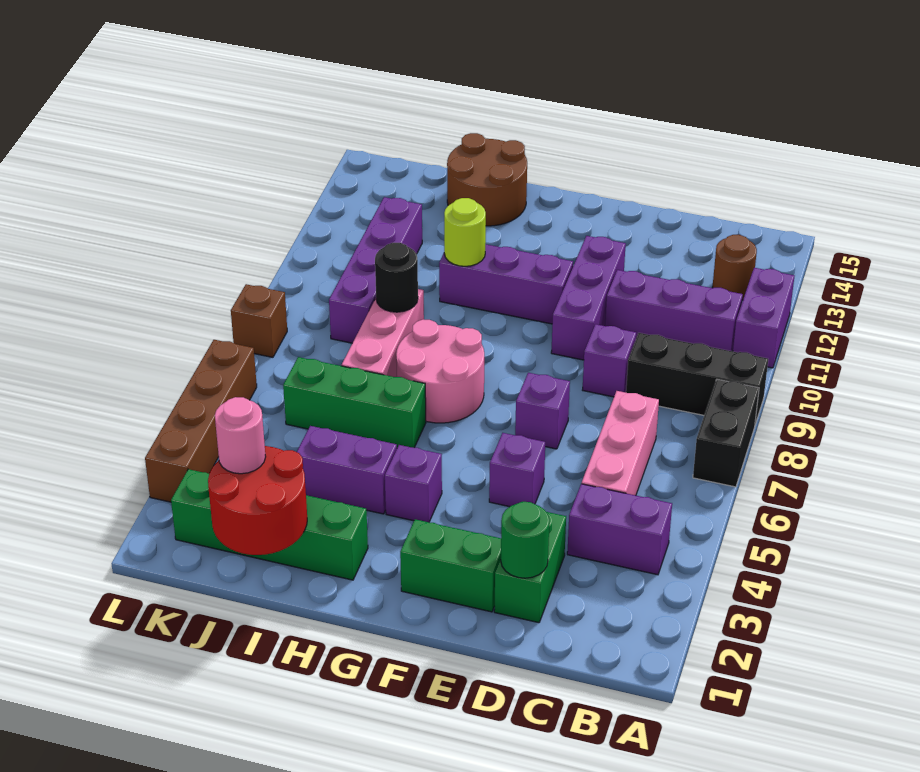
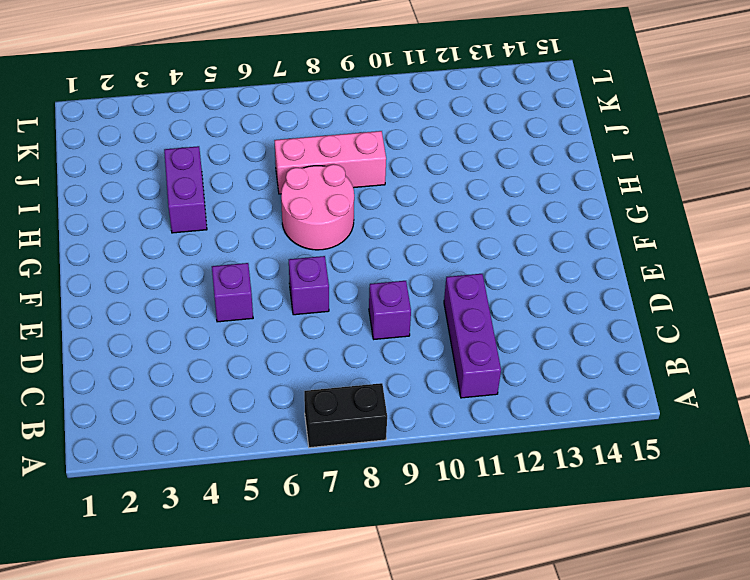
none -> black 1x3 brick [626,333,768,424]
none -> purple 1x2 brick [733,268,794,368]
none -> purple 1x2 brick [567,484,672,575]

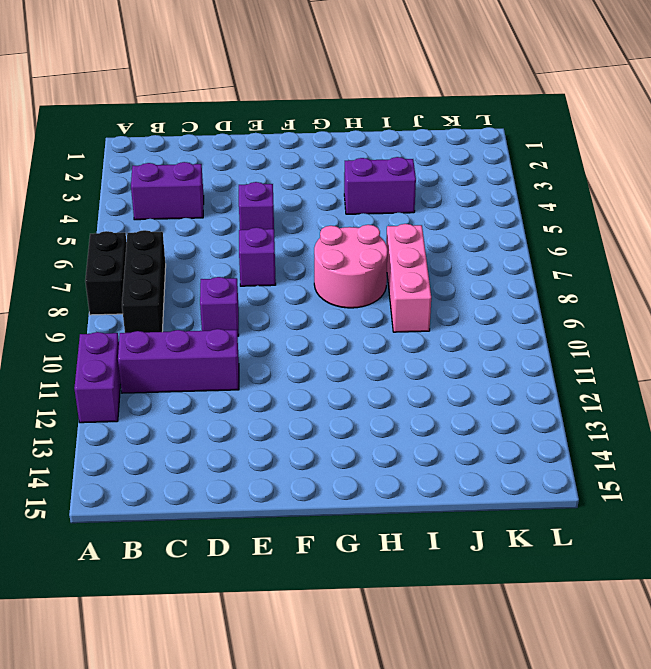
black 1x3 brick [122,230,166,333] -> black 1x3 brick turned to [626,333,768,424]
none -> brown 1x1 round brick [712,235,757,300]
none -> pink 1x3 brick [582,391,659,495]
none -> green 1x2 brick [494,512,566,623]

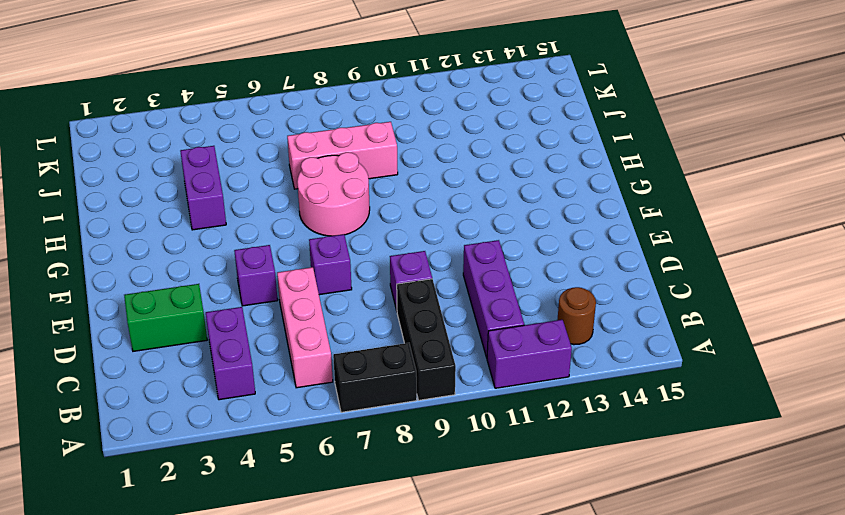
pink 1x3 brick [277,267,333,388] -> pink 1x3 brick turned to [582,391,659,495]
none -> green 1x2 brick [400,519,501,612]
none -> purple 1x3 brick [551,236,626,360]
none -> purple 1x3 brick [439,244,573,324]

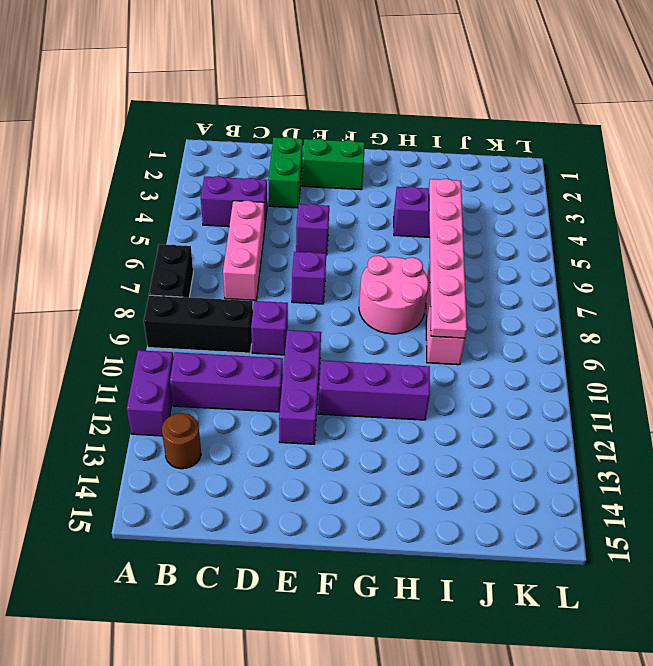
pink 1x6 plate [429,179,467,338] -> black 1x1 round brick [375,243,418,312]
none -> purple 1x1 brick [385,445,442,522]
none -> green 1x4 brick [171,469,368,580]
none -> green 1x3 brick [283,357,426,448]

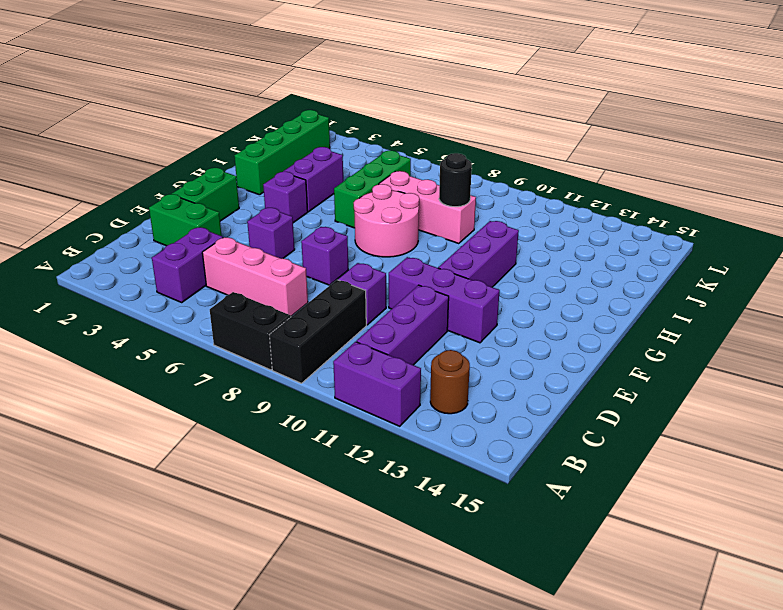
none -> brown 2x2 round brick [447,133,527,226]
none -> purple 1x4 brick [329,197,422,343]
none -> brown 1x4 brick [145,340,257,502]

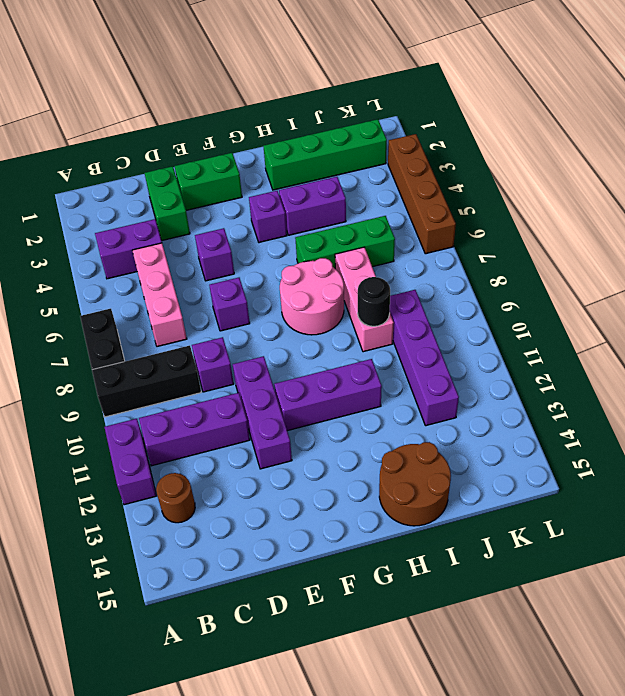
none -> brown 1x1 brick [231,284,287,357]
none -> green 1x1 round brick [501,502,549,578]
none -> lime 1x1 round brick [444,198,486,266]

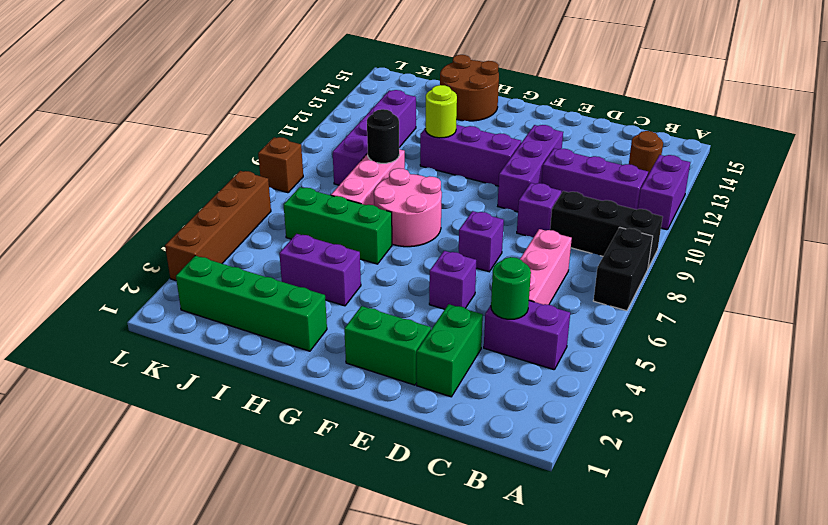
green 1x1 round brick [491,257,531,319] -> green 1x1 round brick moved to [501,502,549,578]
none -> purple 1x1 brick [385,445,442,522]
none -> red 2x2 round brick [208,446,307,555]
none -> pink 1x1 round brick [215,397,266,474]

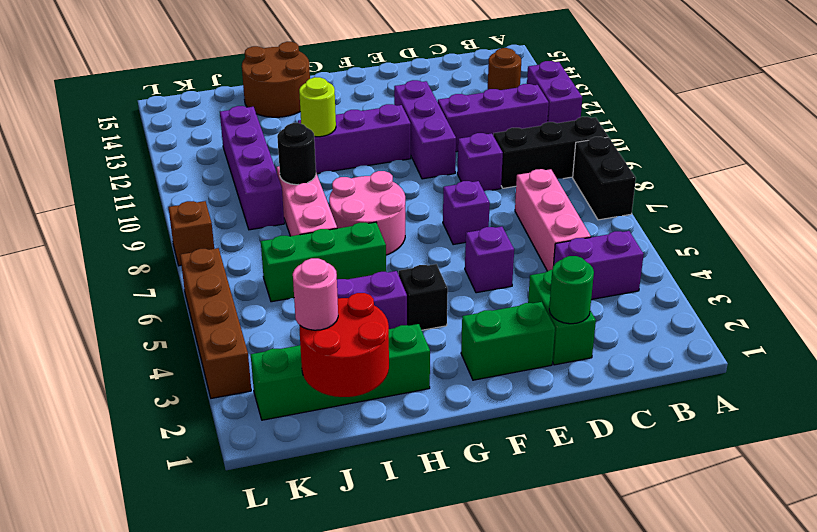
black 1x1 brick [399,264,448,330] -> purple 1x1 brick [385,445,442,522]

